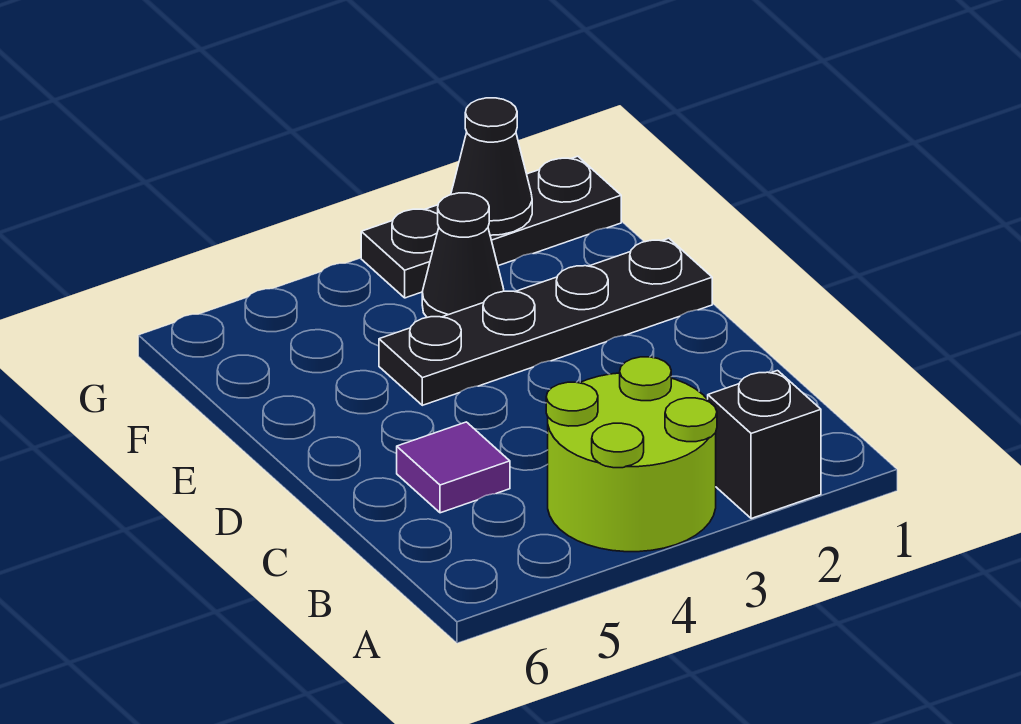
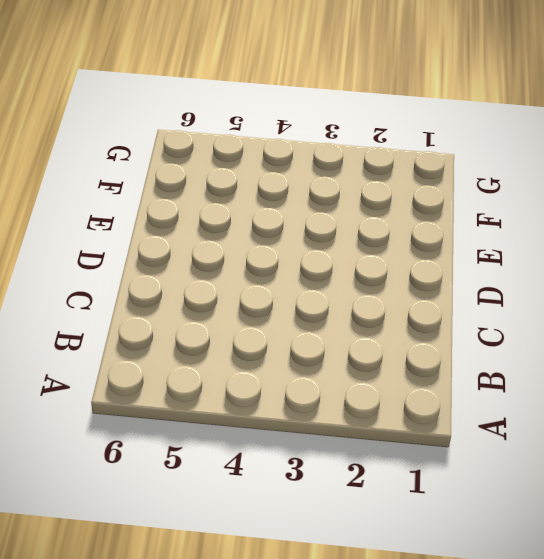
none -> black 1x1 brick [708,371,821,519]
none -> lime 2x2 round brick [546,357,717,552]

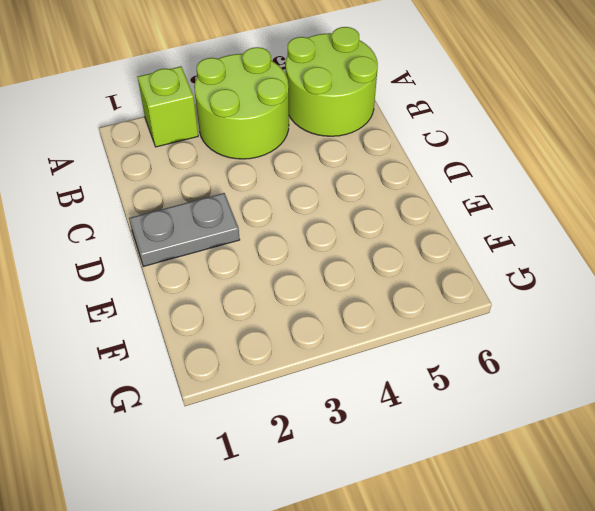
lime 1x1 brick [138,67,198,147] -> black 1x1 brick [708,371,821,519]
lime 2x2 round brick [286,27,378,136] -> none
grey 1x2 plate [129,193,240,267] -> none
none -> purple 1x1 tile [397,422,510,513]
none -> black 1x4 plate [379,238,712,405]

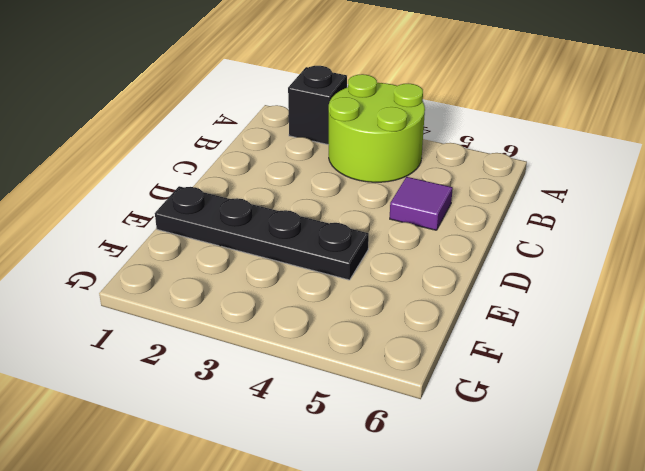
none -> black 1x1 cone [422,193,504,317]
none -> black 1x3 plate [361,156,621,298]

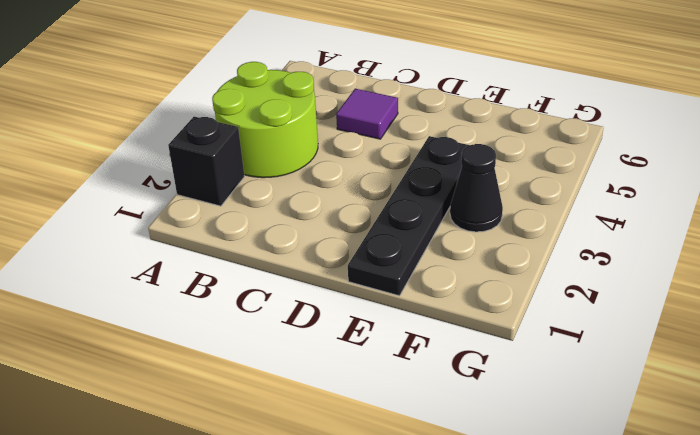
none -> black 1x3 plate [361,156,621,298]
none -> black 1x1 cone [451,98,532,235]

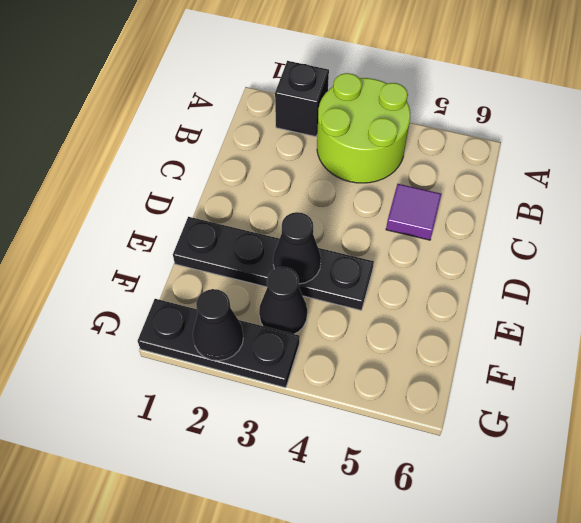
black 1x1 cone [273,212,321,284] -> none

